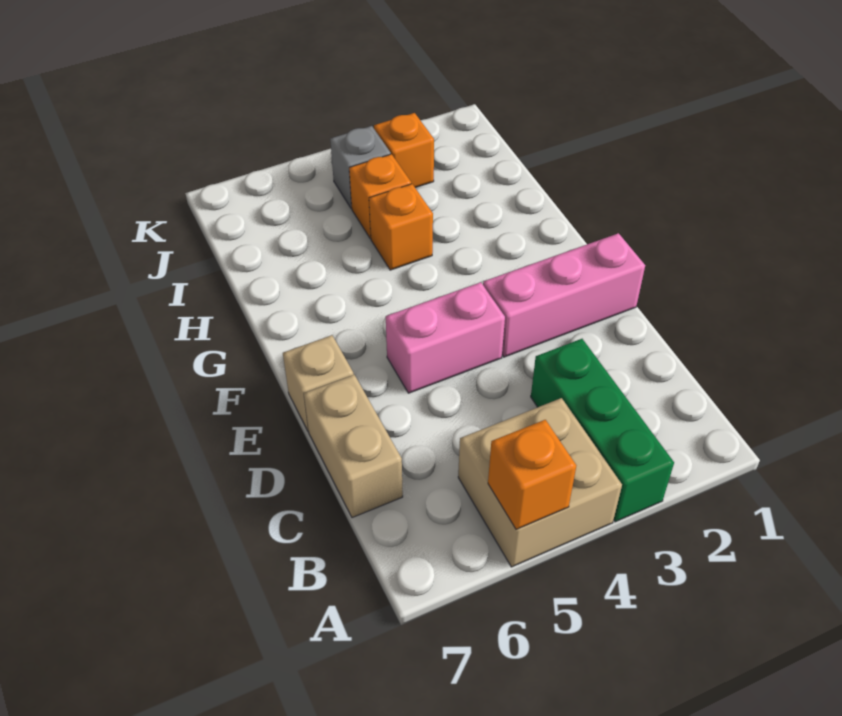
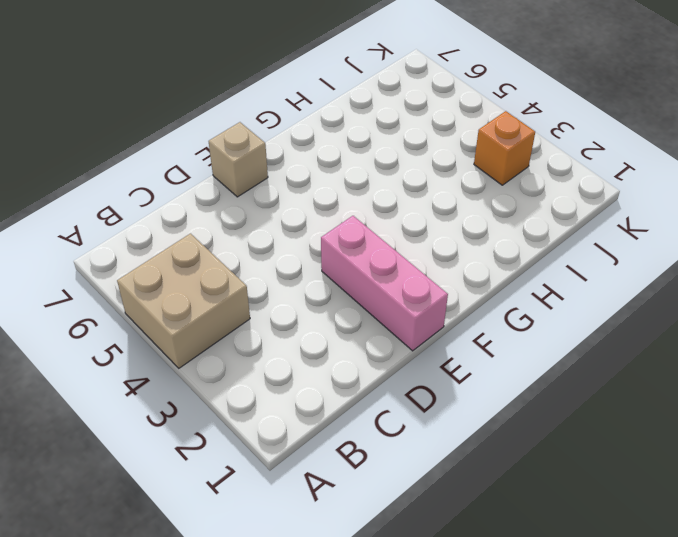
none -> green 1x3 brick [531,339,674,522]
none -> tan 1x2 brick [304,375,403,518]

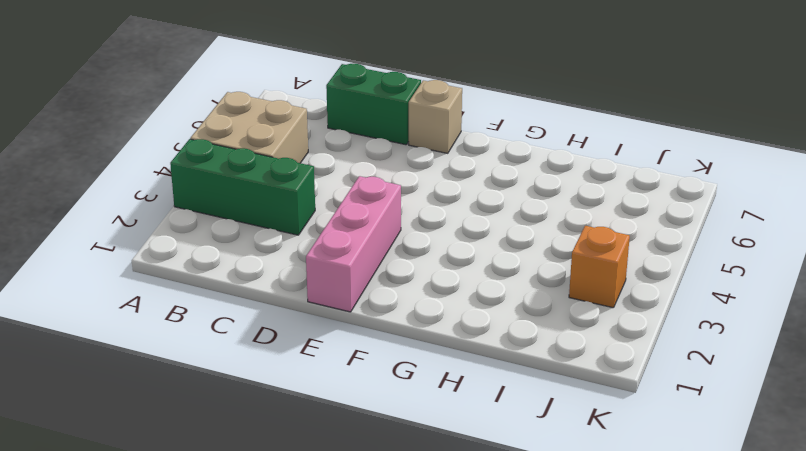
green 1x2 brick [326,64,421,145] -> tan 1x2 brick [304,375,403,518]
none -> pink 1x2 brick [386,282,505,393]
none -> orange 1x1 brick [369,184,433,270]

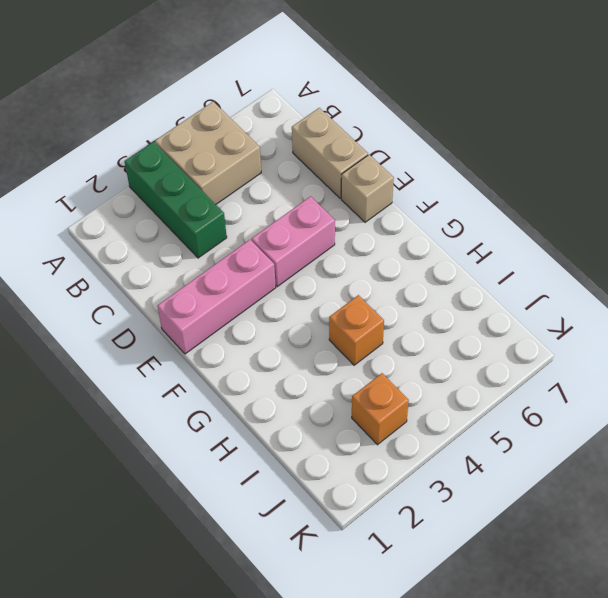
none -> orange 1x1 brick [349,154,411,239]
none -> grey 1x1 brick [330,126,391,208]

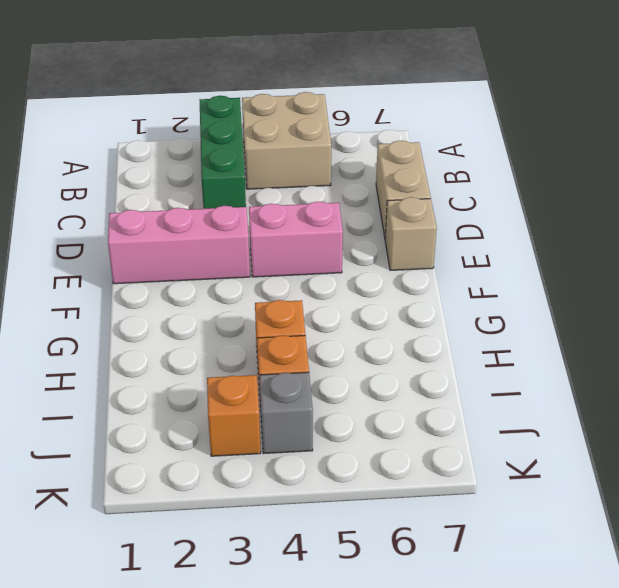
none -> orange 1x1 brick [488,420,576,530]

